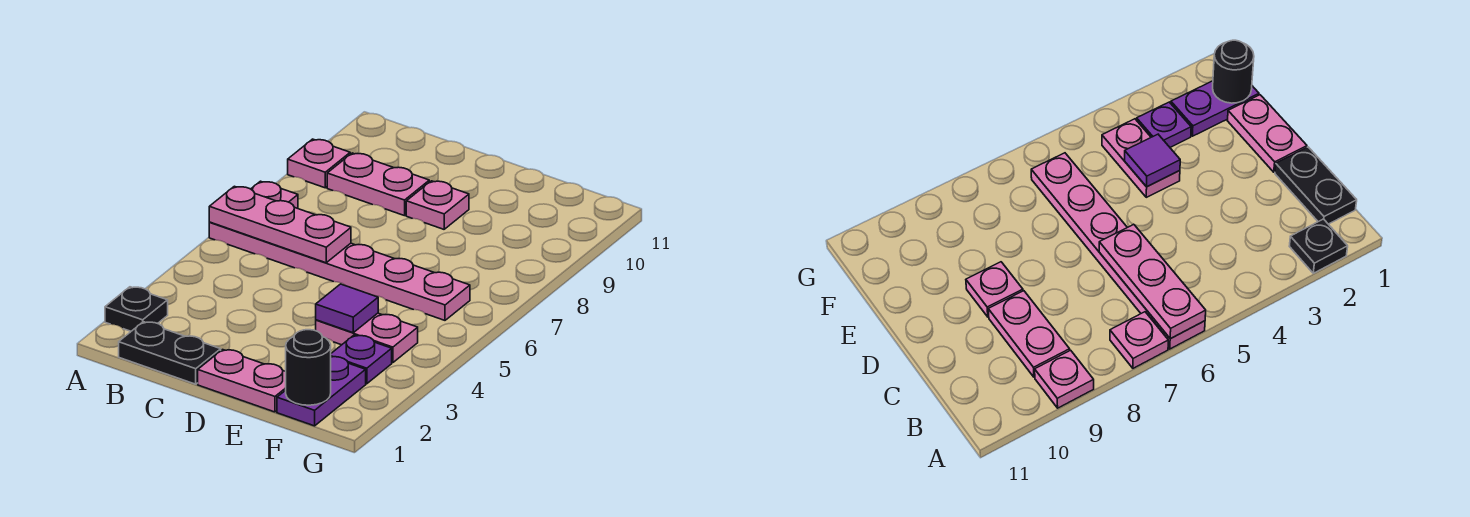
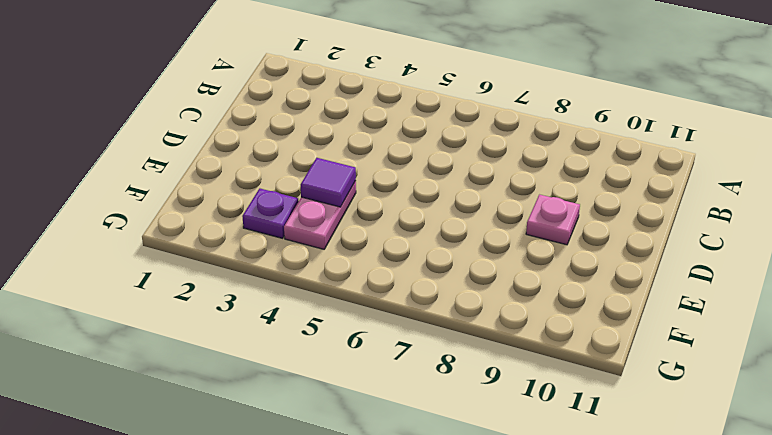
none -> black 1x1 plate [105,287,168,331]
none -> pink 1x6 plate [209,222,470,320]
none -> pink 1x1 plate [251,181,298,208]

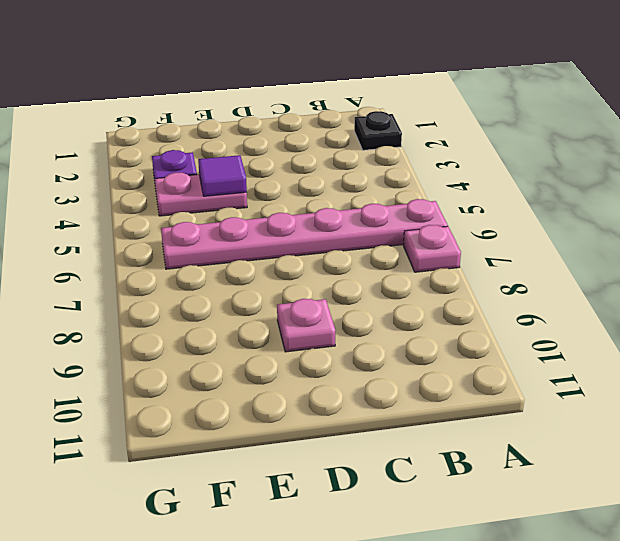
none -> pink 1x1 plate [288,139,350,188]
none -> black 1x2 plate [119,322,221,384]
none -> pink 1x2 plate [327,153,429,216]

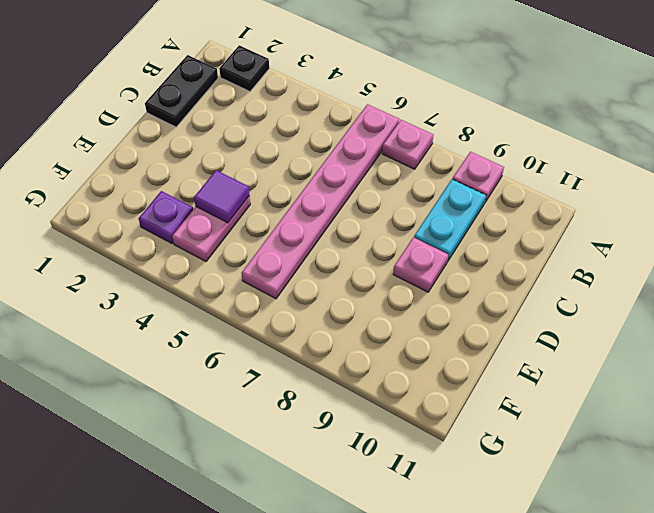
cyan 1x2 plate [414,179,486,261] -> pink 1x2 plate [327,153,429,216]
none -> pink 1x2 plate [198,350,286,412]
none -> purple 1x2 plate [277,357,366,426]
none -> pink 1x3 plate [209,186,351,263]

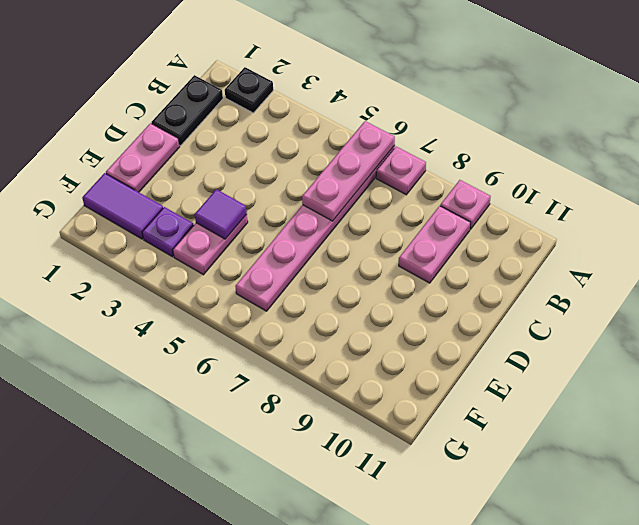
purple 1x2 tile [82,173,163,239] -> purple 1x2 plate [277,357,366,426]
none -> pink 1x1 plate [406,181,469,229]
none -> black 1x1 round brick [286,330,331,405]

